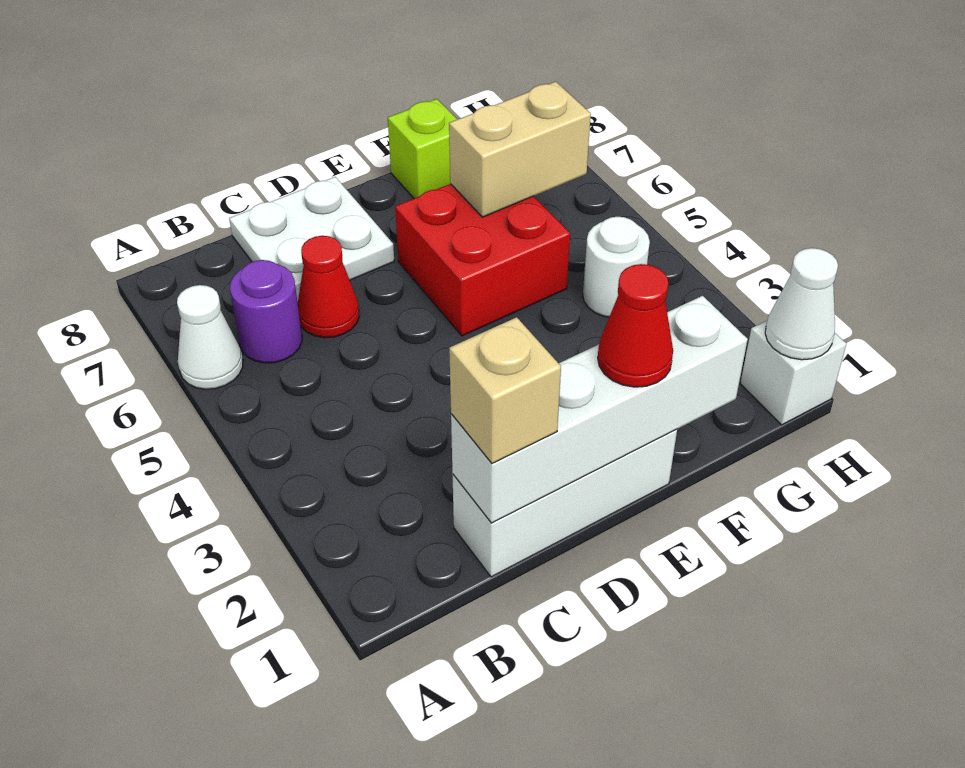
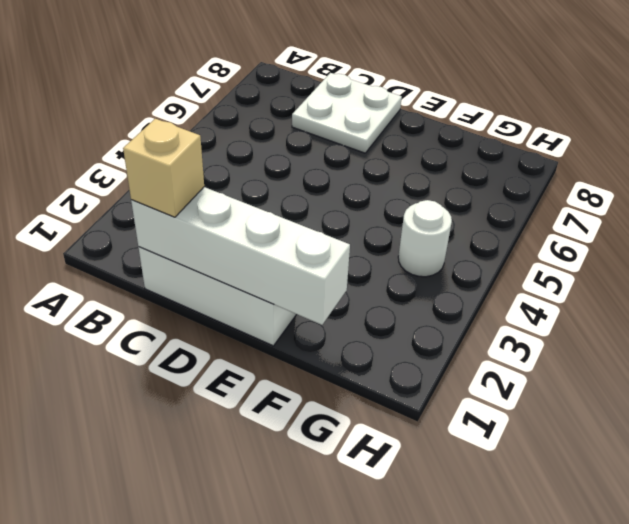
none -> white 1x1 cone [177,285,243,389]
none -> purple 1x1 round brick [230,260,302,363]
none -> red 1x1 cone [298,236,359,338]

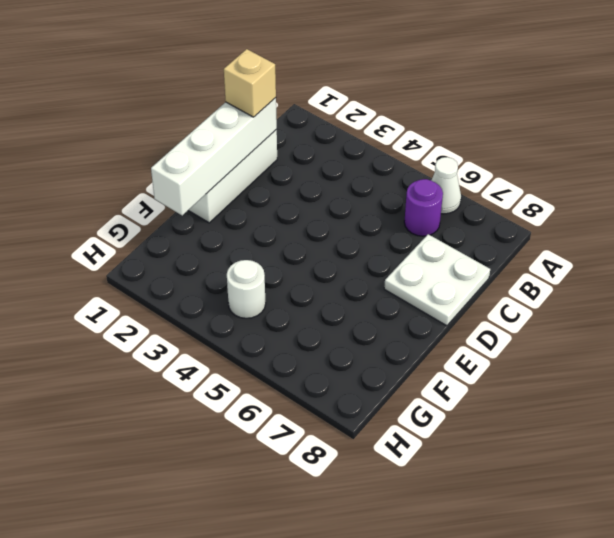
none -> red 1x1 cone [298,236,359,338]
none -> red 2x2 brick [395,184,570,336]
none -> lime 1x1 brick [388,99,457,198]

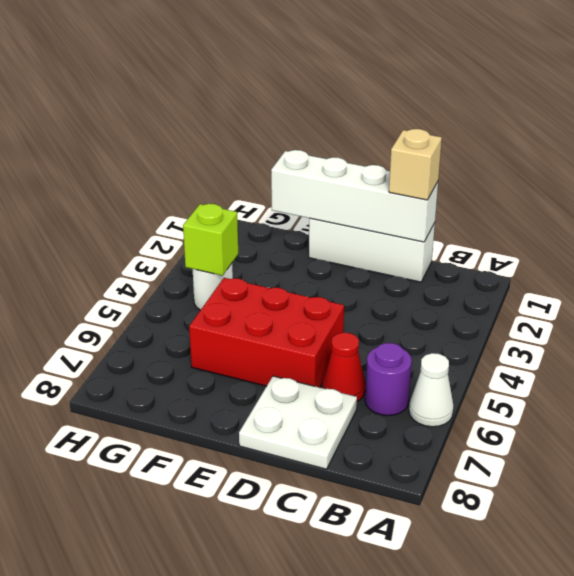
red 2x3 brick [189,278,344,387] -> red 2x2 brick [395,184,570,336]
lime 1x1 brick [183,204,238,276] -> lime 1x1 brick moved to [388,99,457,198]
none -> white 1x1 brick [740,321,846,425]
none -> tan 1x2 brick [449,82,591,217]
none -> white 1x1 cone [765,248,838,360]

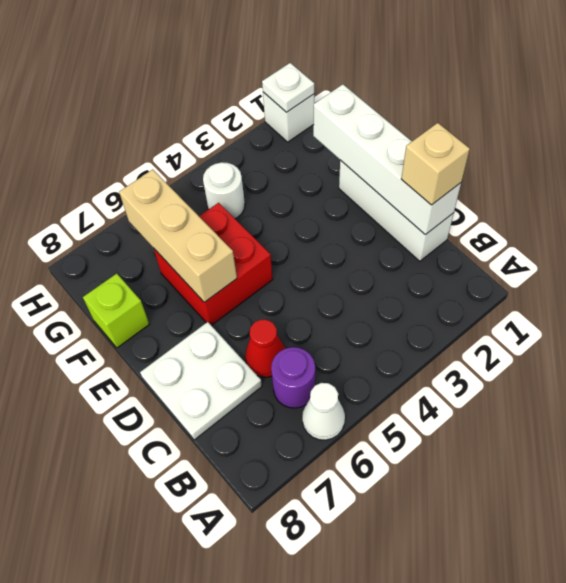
tan 1x3 brick [119,169,237,302] -> tan 1x2 brick [449,82,591,217]
white 1x1 plate [262,63,314,112] -> white 1x1 cone [765,248,838,360]
none -> red 1x1 cone [598,264,673,387]

